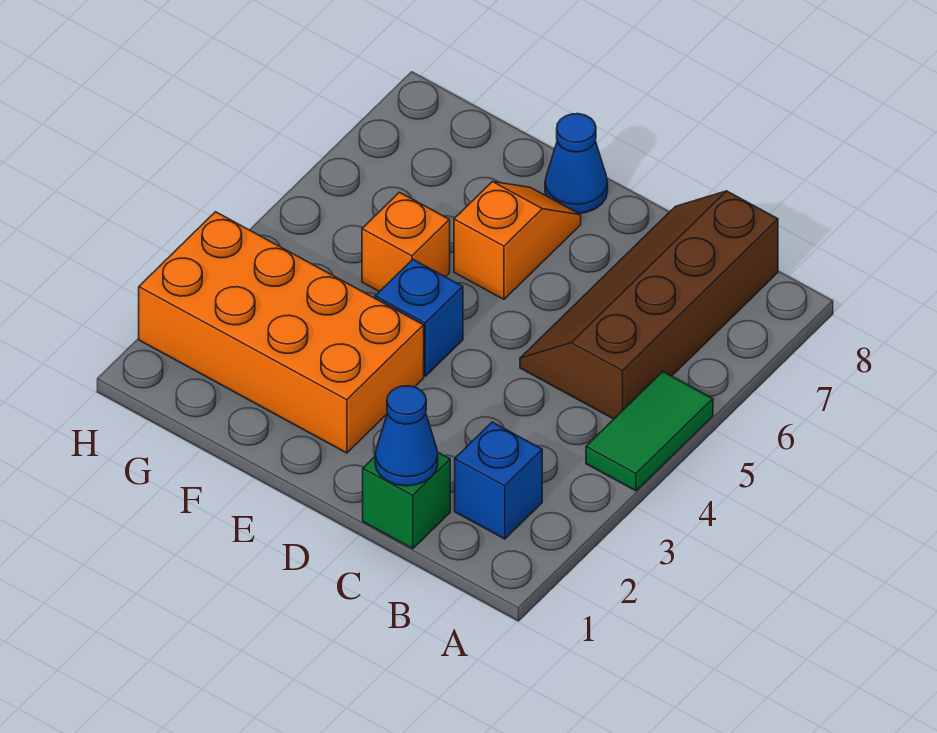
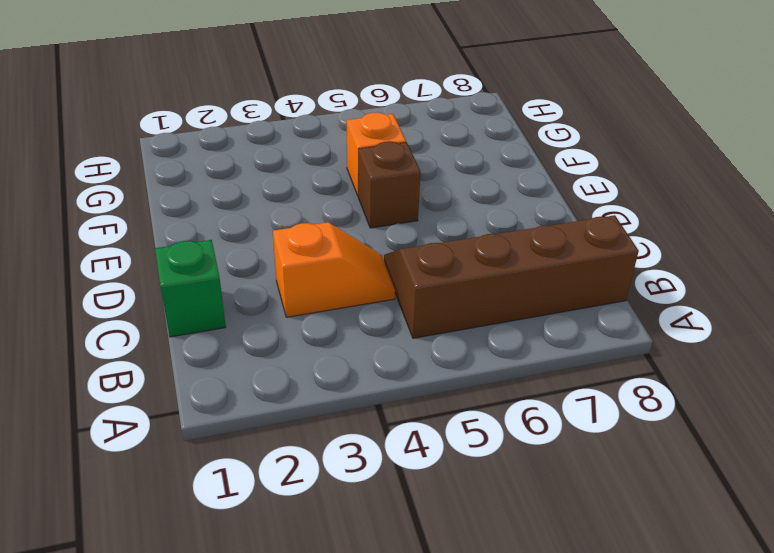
orange 1x2 slope [273,222,395,317] -> orange 1x2 slope moved to [454,182,581,299]
brown 1x1 brick [358,141,421,228] -> none
none -> green 1x2 tile [586,372,713,491]
none -> blue 1x1 brick [455,422,542,539]

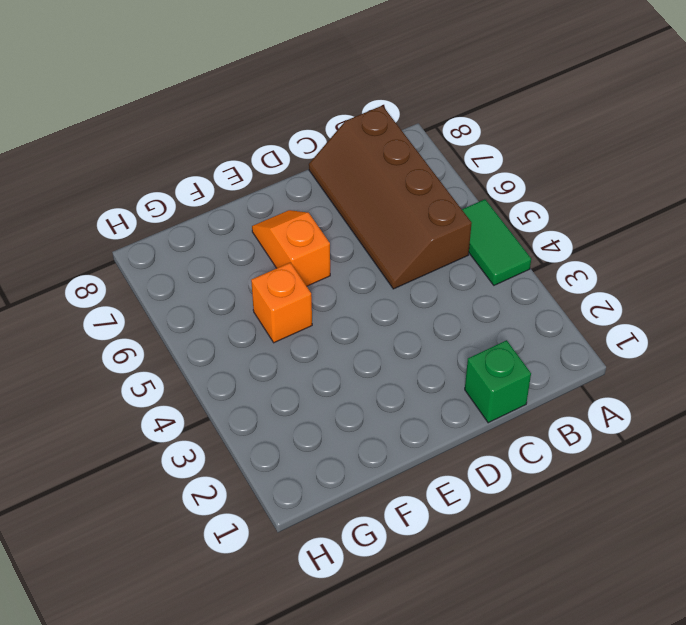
none -> blue 1x1 brick [455,422,542,539]
none -> orange 2x4 brick [139,212,424,453]

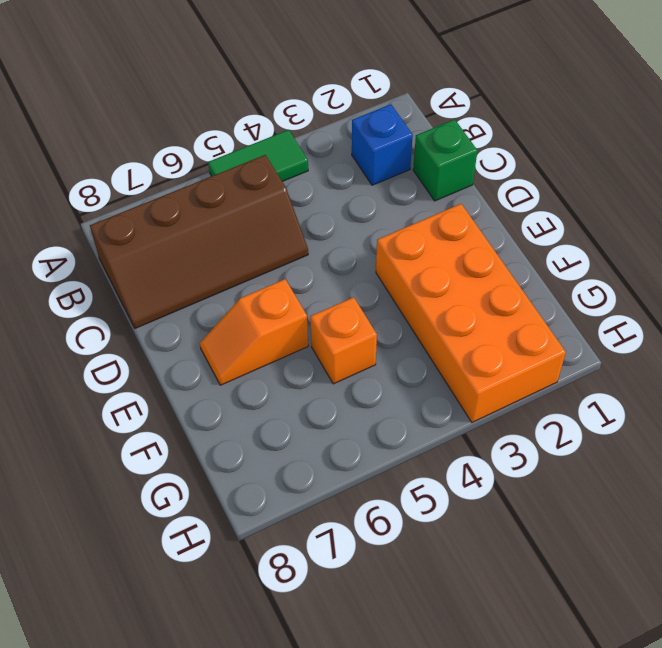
none -> blue 1x1 brick [375,259,463,376]
none -> blue 1x1 cone [545,114,608,213]

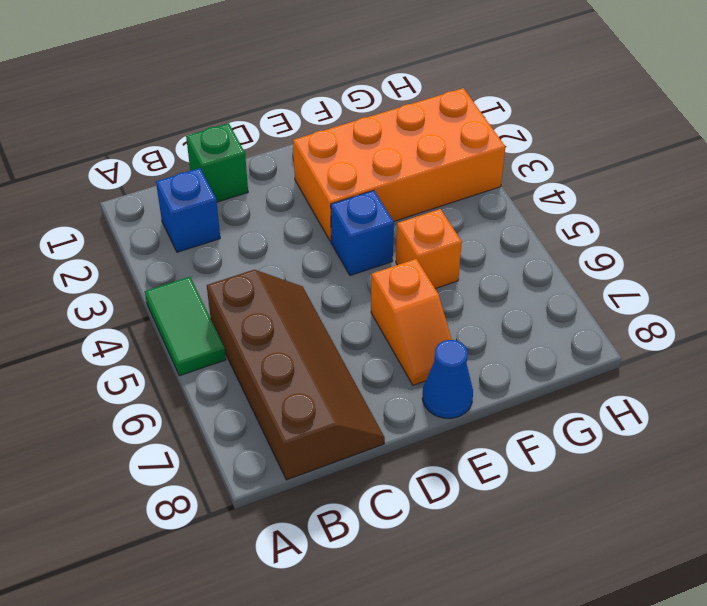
none -> blue 1x1 cone [375,386,438,486]

